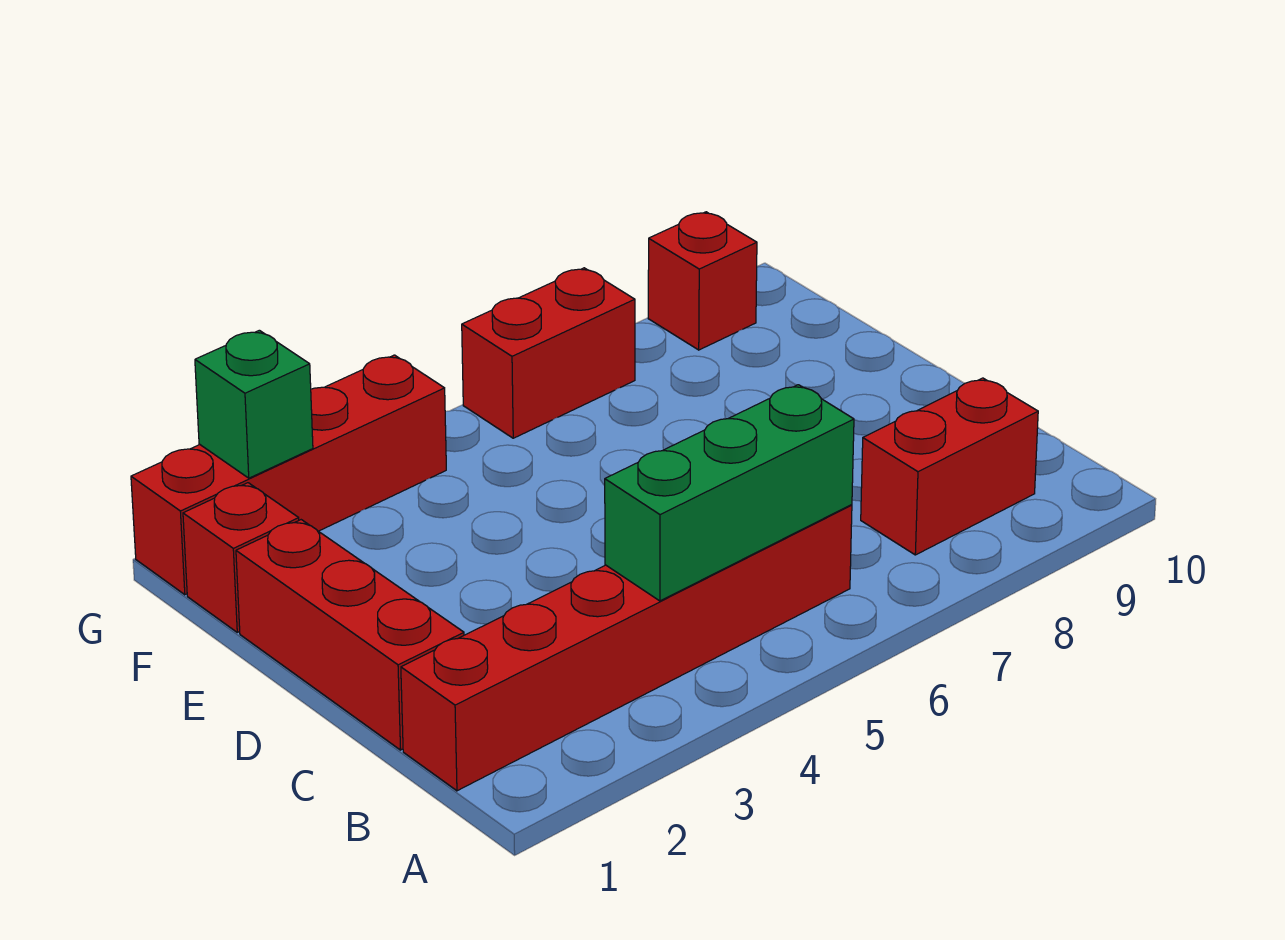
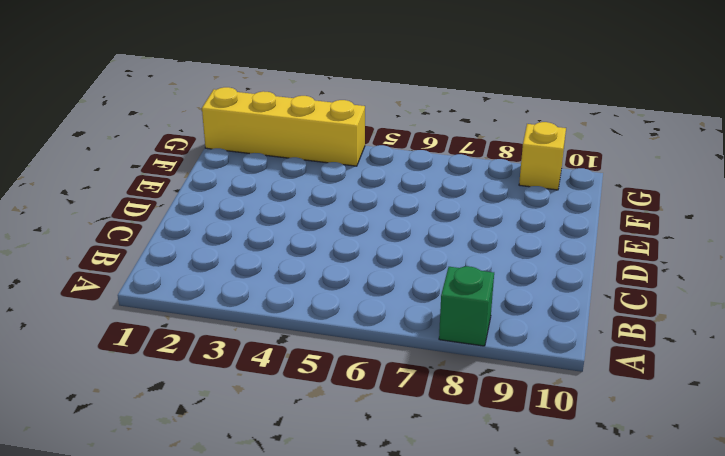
green 1x1 brick [439,266,494,346] -> green 1x1 brick moved to [195,330,313,478]
yellow 1x4 brick [202,87,365,166] -> red 1x4 brick [131,355,446,595]
yellow 1x1 brick [519,122,566,190] -> red 1x1 brick [648,212,757,350]
none -> red 1x6 brick [401,505,852,791]
none -> red 1x2 brick [861,378,1038,555]

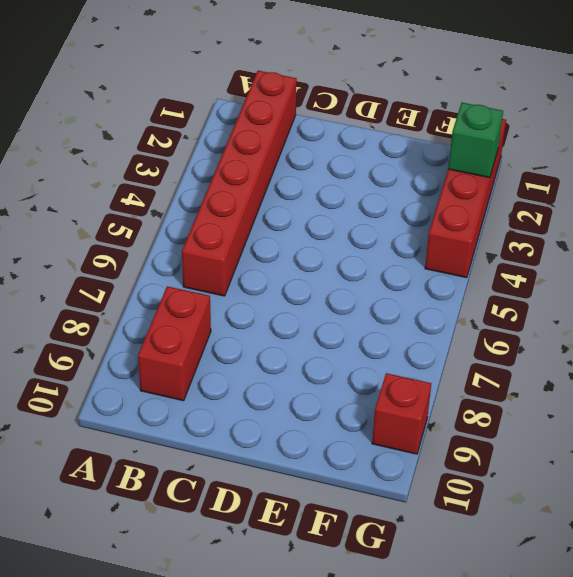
none -> red 1x3 brick [236,520,464,750]
none -> red 1x1 brick [183,483,299,632]

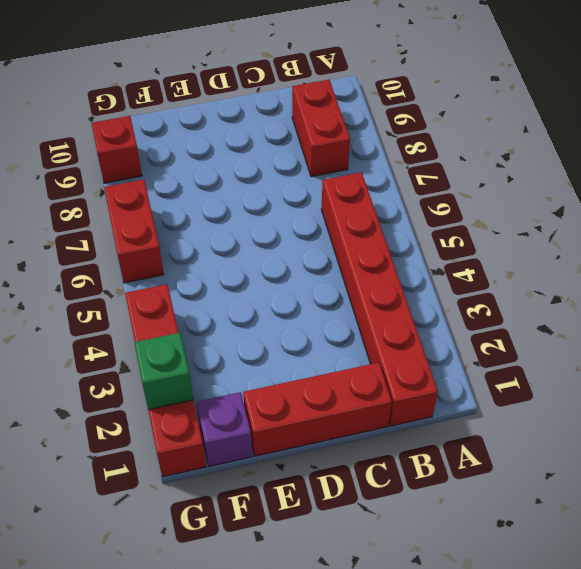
purple 1x1 brick [196,392,252,466] -> red 1x1 brick [183,483,299,632]
none -> green 1x3 brick [605,385,854,601]

